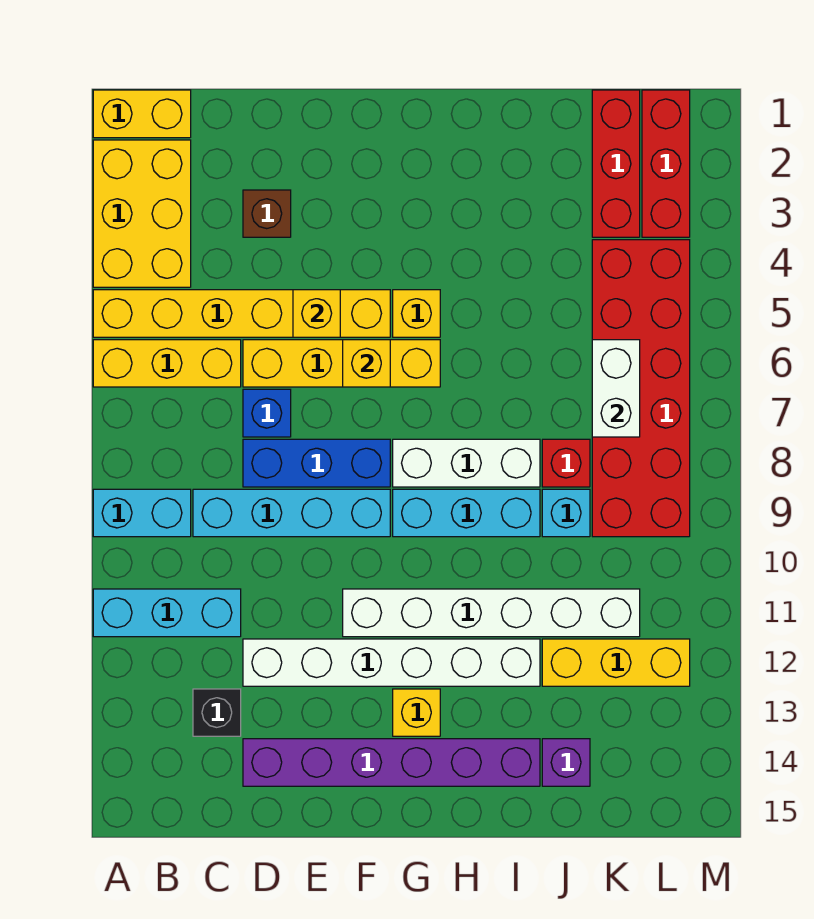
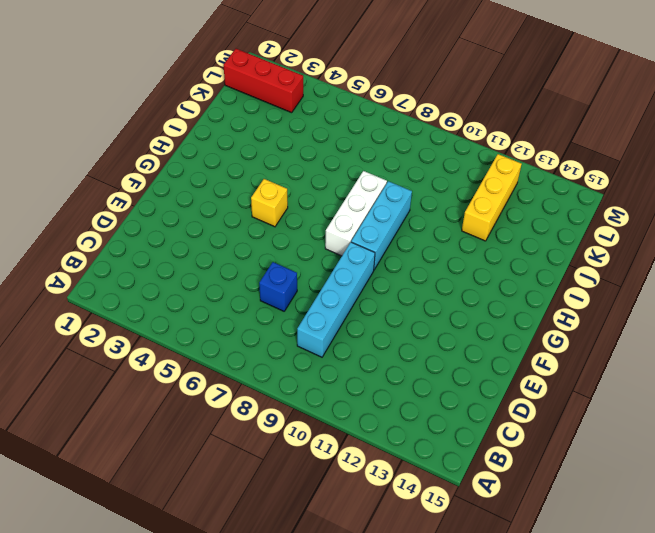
none -> yellow 1x2 brick [93,90,191,138]
none -> yellow 2x3 brick [93,140,191,287]
none -> yellow 1x6 brick [93,290,390,337]

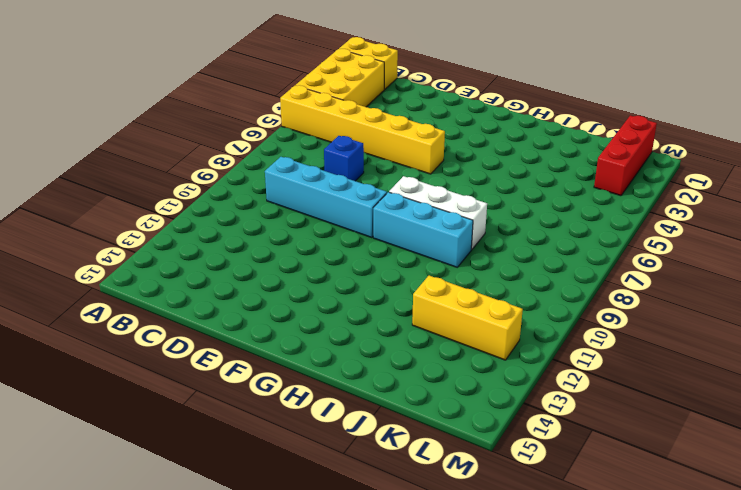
none -> yellow 1x3 brick [93,340,241,387]
none -> cyan 1x2 brick [93,489,191,537]
none -> cyan 1x3 brick [93,589,241,637]

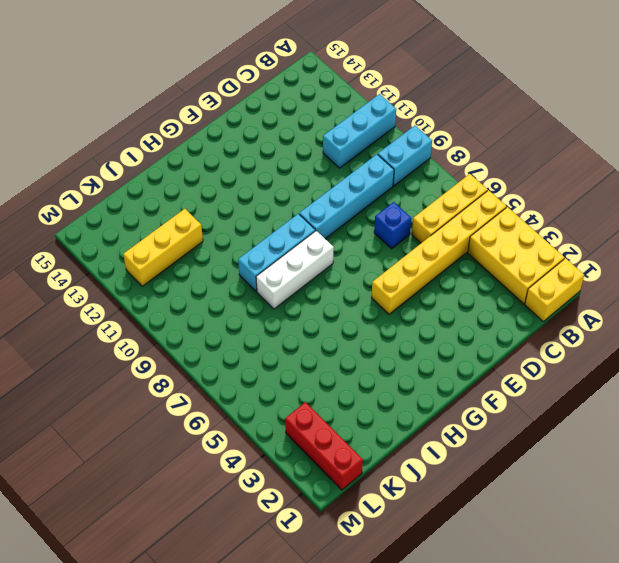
none -> black 1x1 brick [193,689,241,736]
none -> brown 1x1 brick [243,190,291,237]
none -> yellow 1x4 brick [243,340,440,387]

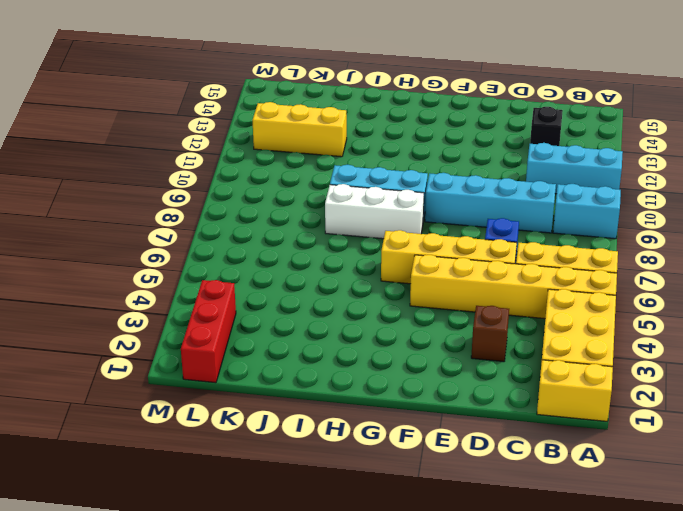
none -> blue 1x3 brick [243,439,390,487]
none -> white 1x6 brick [243,639,540,686]
none -> purple 1x6 brick [243,739,540,786]

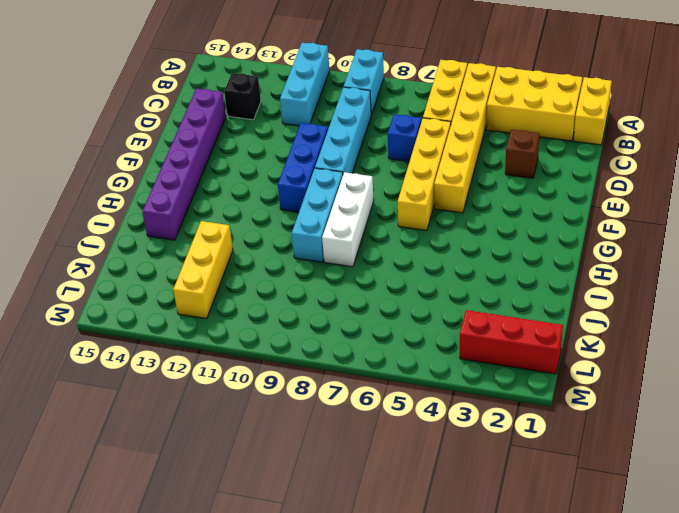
blue 1x3 brick [278,123,328,212] -> blue 1x3 brick moved to [243,439,390,487]
none -> white 1x6 brick [243,639,540,686]
none -> white 1x6 brick [343,589,640,637]
none -> yellow 1x1 brick [393,290,440,337]

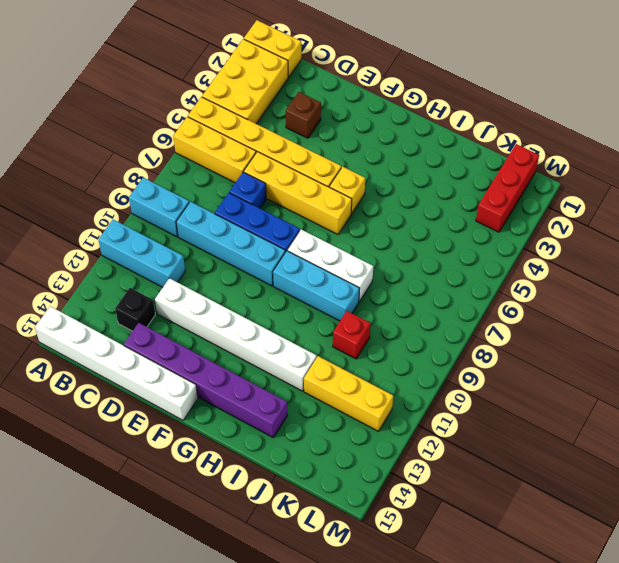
white 1x6 brick [35,306,198,420] -> white 1x6 brick moved to [343,589,640,637]
red 1x1 brick [333,311,371,359] -> red 1x1 brick moved to [542,439,590,487]
none -> yellow 1x1 brick [393,689,440,736]
none -> cyan 1x1 brick [542,489,590,537]
none -> purple 1x1 brick [542,739,590,786]

